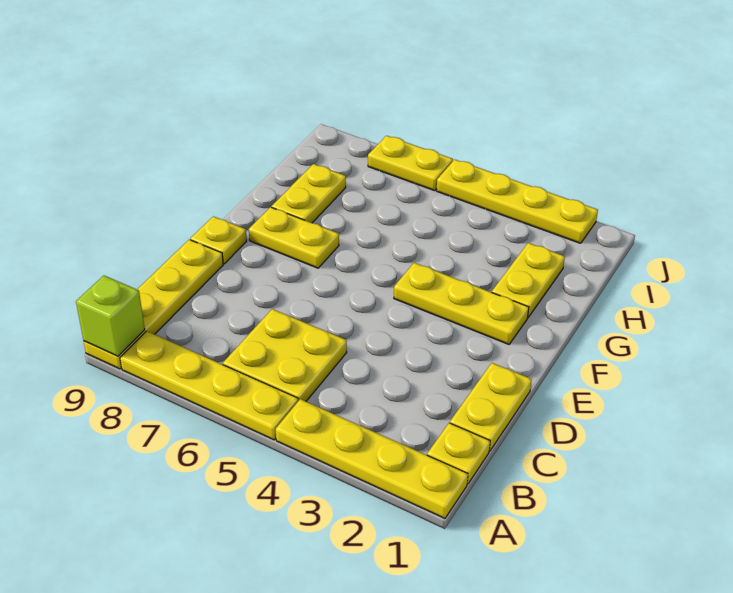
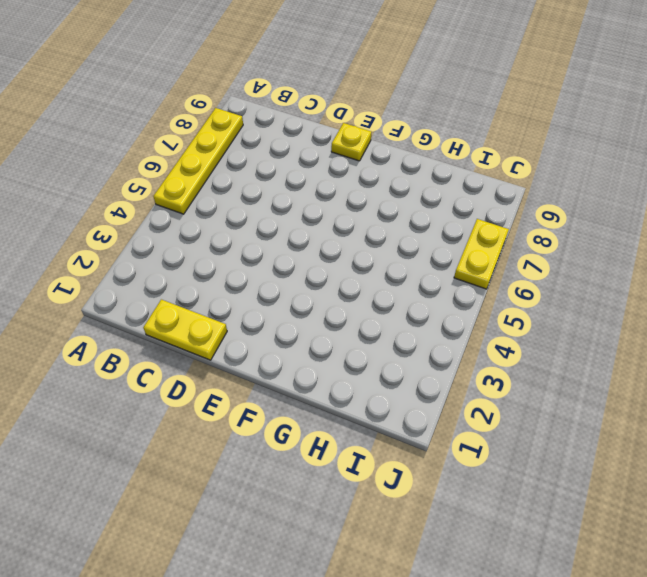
none -> yellow 1x4 plate [276,399,468,518]
none -> yellow 1x4 plate [84,240,223,369]
none -> yellow 1x1 plate [427,423,490,484]

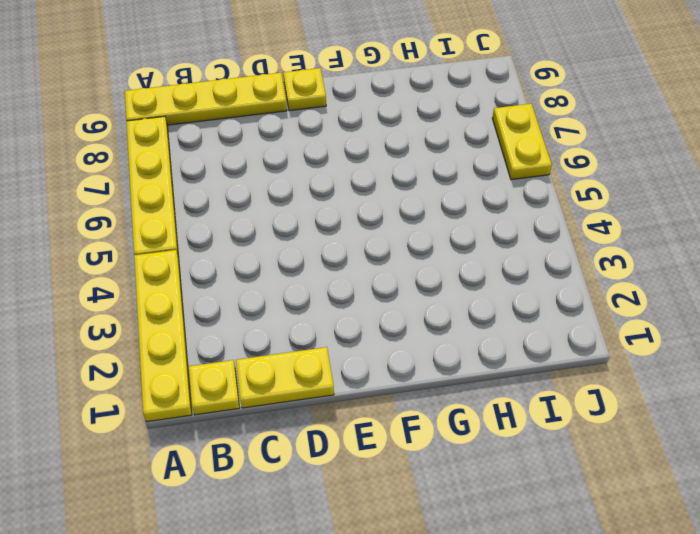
none -> yellow 2x2 plate [223,309,347,401]
none -> yellow 1x3 plate [394,263,529,344]
none -> yellow 1x2 plate [249,207,339,268]

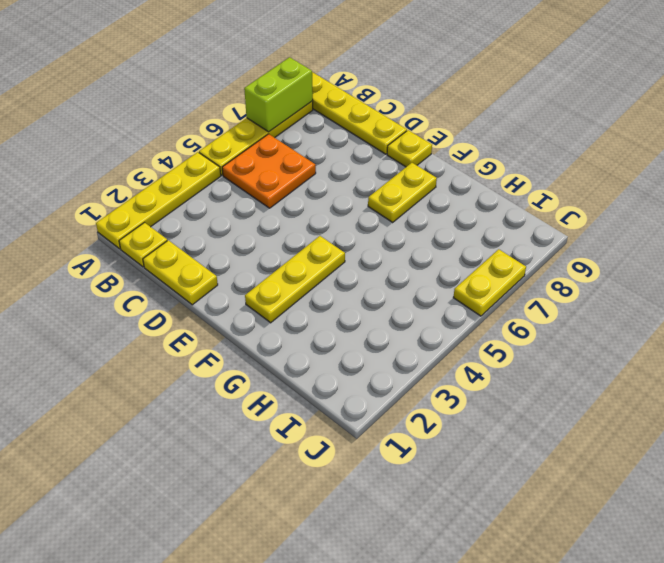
lime 1x2 brick [244,57,313,132] -> none
orange 2x2 plate [222,134,316,208] -> yellow 2x2 plate [223,309,347,401]
none -> yellow 1x2 plate [492,243,565,317]
none -> yellow 1x2 plate [271,164,346,223]
none -> yellow 1x4 plate [437,159,598,243]

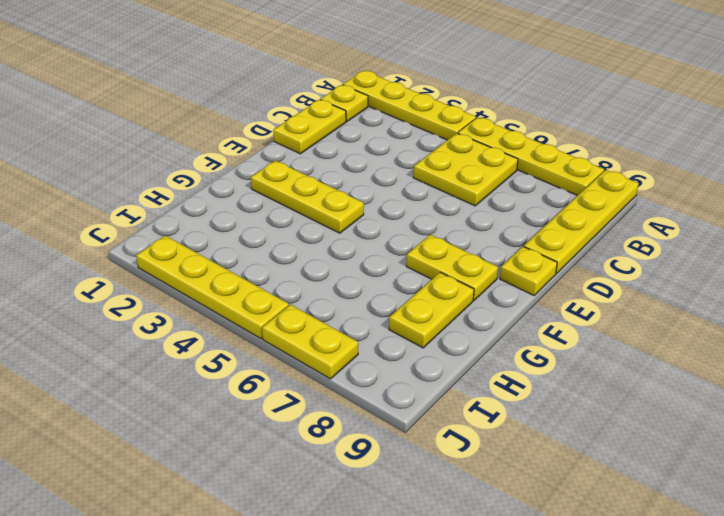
none -> yellow 1x2 plate [492,243,565,317]
none -> lime 1x1 brick [76,276,145,356]

